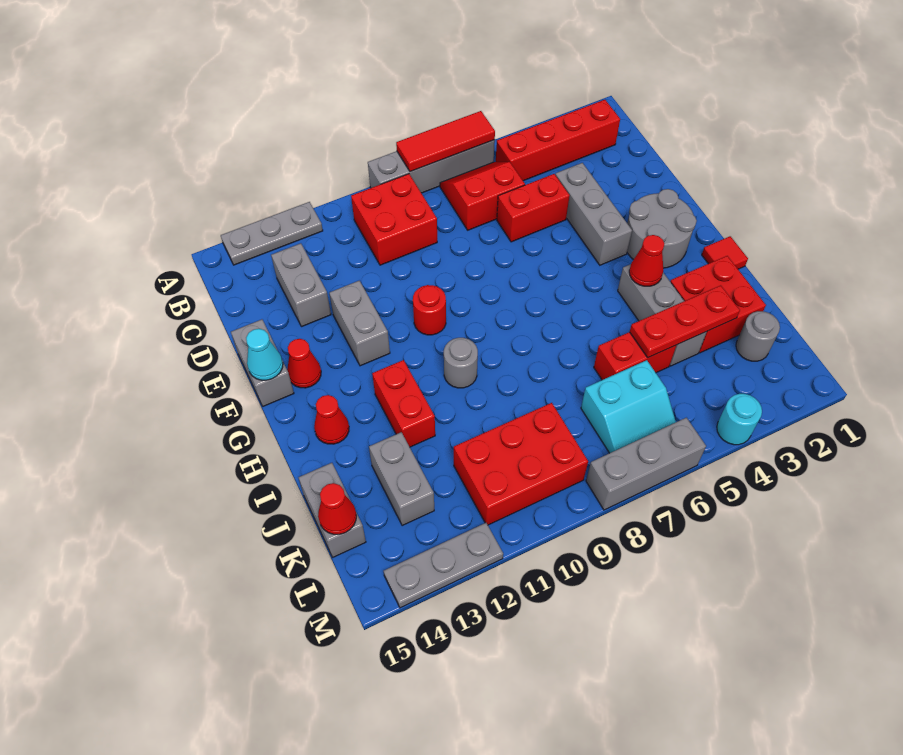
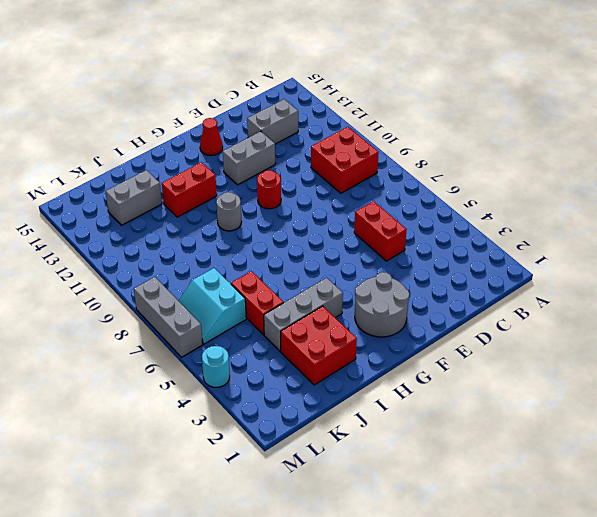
none -> grey 1x4 brick [368,140,495,193]
none -> grey 1x3 plate [221,202,323,265]
none -> red 1x4 brick [496,100,620,181]
none -> red 2x2 slope [440,162,525,230]

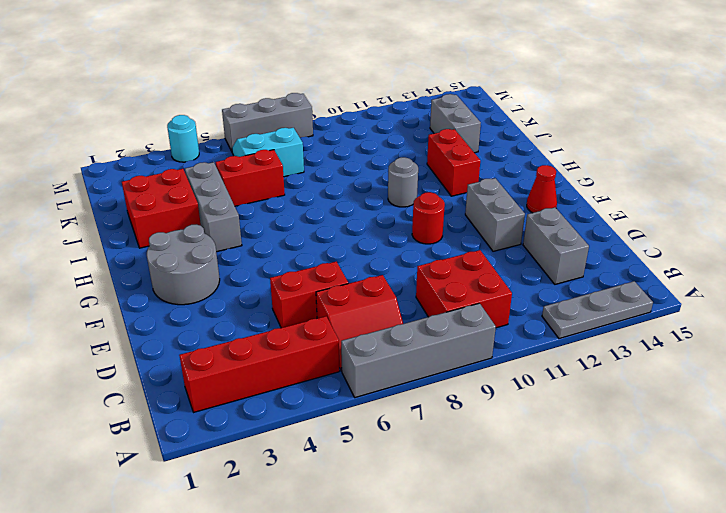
none -> grey 1x3 brick [555,163,632,265]
none -> grey 1x2 brick [231,319,294,406]
none -> red 1x1 tile [702,236,748,269]
none -> red 1x1 cone [314,395,349,444]

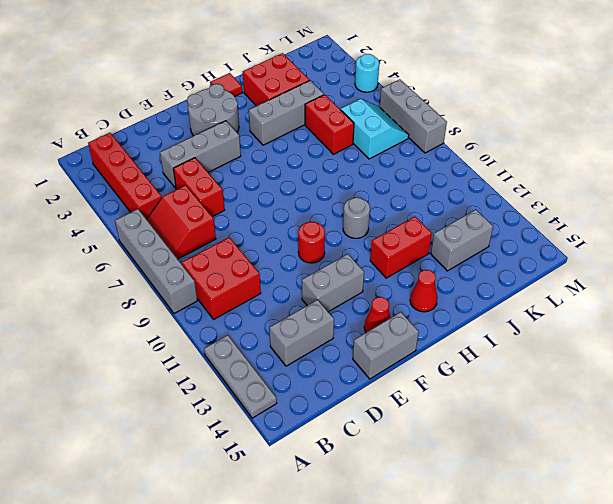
none -> grey 1x2 brick [298,463,366,557]
none -> grey 1x1 round brick [736,311,780,361]
none -> red 2x3 brick [454,403,588,525]
none -> grey 1x3 plate [384,523,503,608]

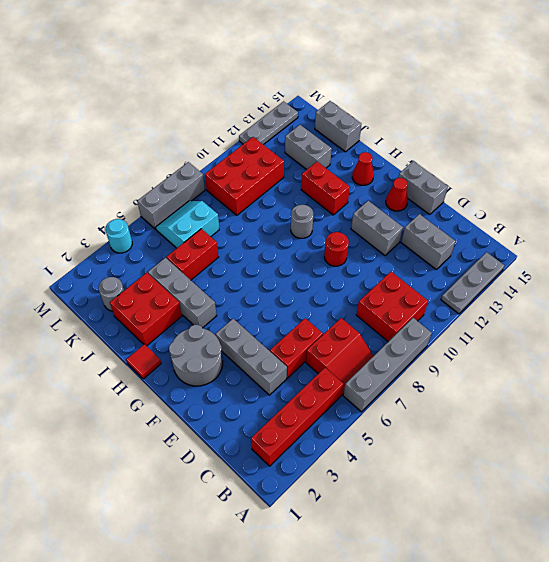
none -> red 1x3 tile [396,111,495,172]
none -> cyan 1x1 cone [246,329,283,380]
none -> red 1x1 cone [629,235,664,286]
none -> red 1x3 plate [630,285,740,357]

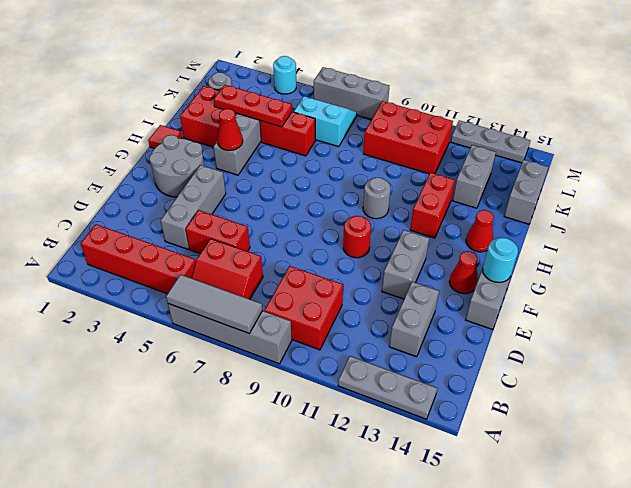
grey 1x3 tile [166,275,263,333] -> red 1x3 tile [396,111,495,172]
cyan 1x1 round brick [483,238,518,282] -> cyan 1x1 cone [246,329,283,380]
none -> red 1x1 cone [318,483,356,534]

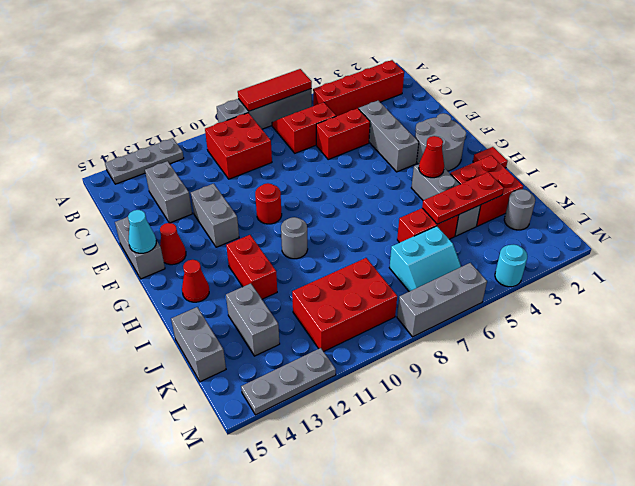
none -> red 1x1 cone [318,483,356,534]

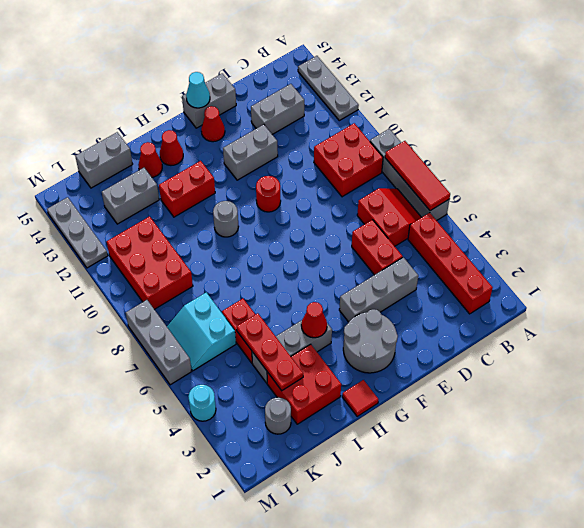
red 1x1 cone [138,142,162,177] -> red 1x1 cone moved to [318,483,356,534]

